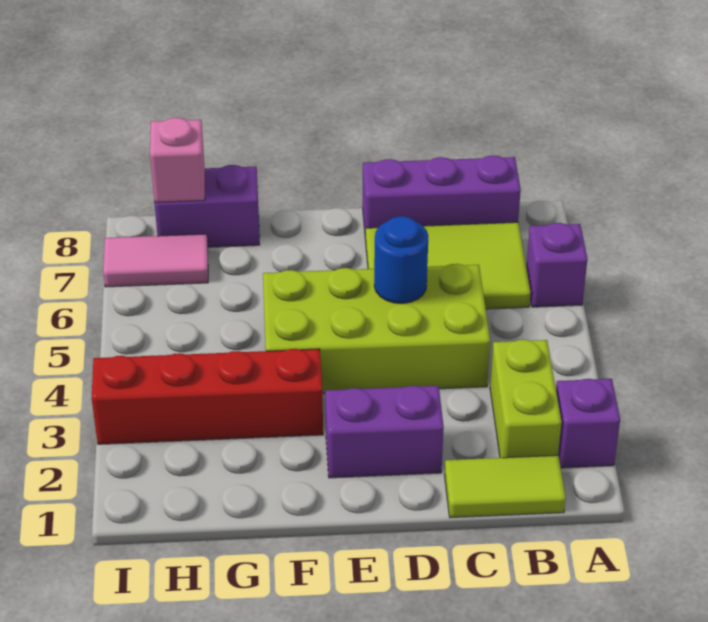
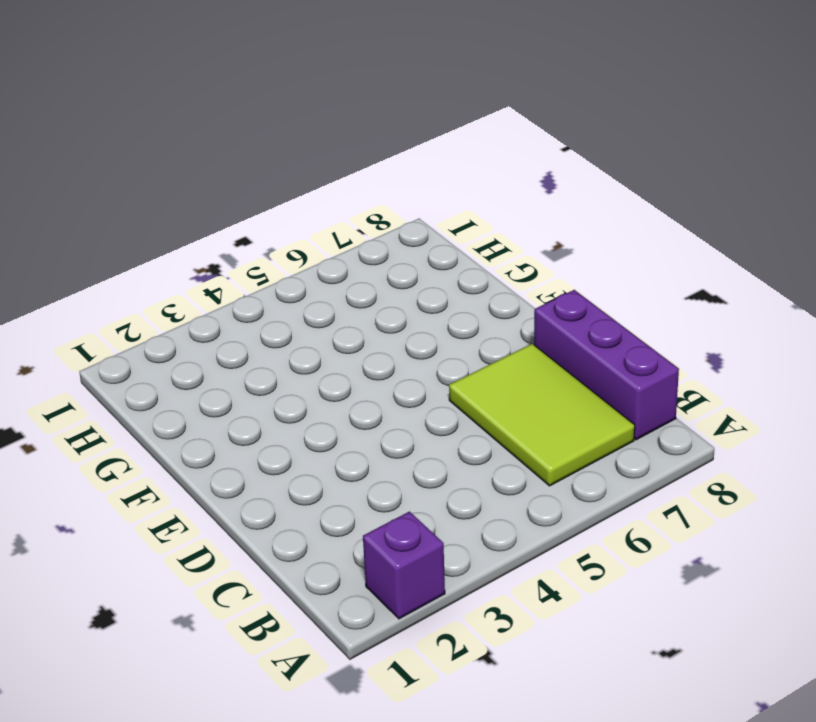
none -> purple 1x1 brick [526,223,587,307]
none -> lime 1x2 tile [445,455,566,518]
none -> lime 1x2 brick [490,340,561,458]

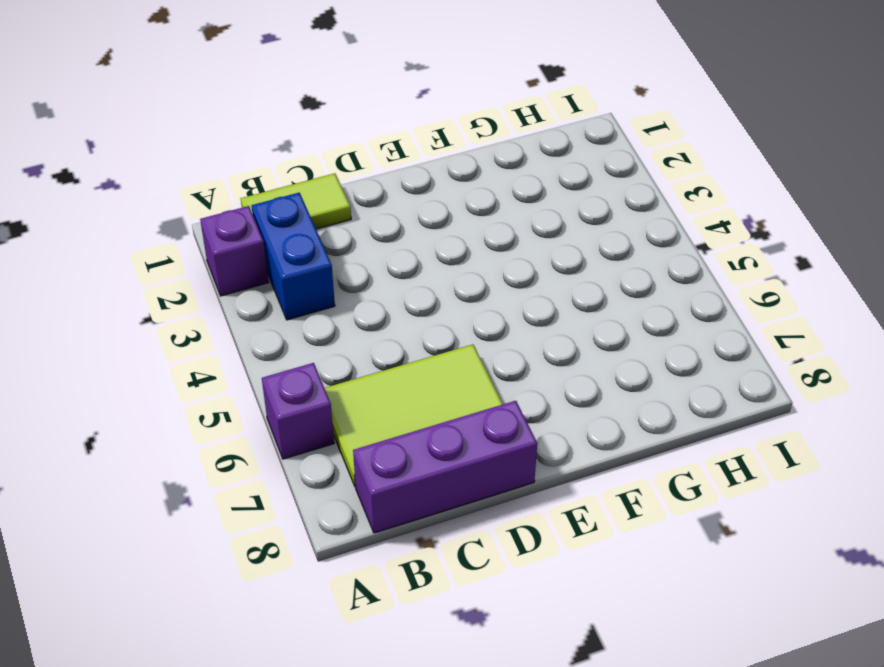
blue 1x2 brick [252,193,335,320] -> lime 1x2 brick [490,340,561,458]
none -> lime 2x4 brick [263,264,490,393]
none -> purple 1x2 brick [325,386,444,478]
none -> red 1x4 brick [92,349,323,444]

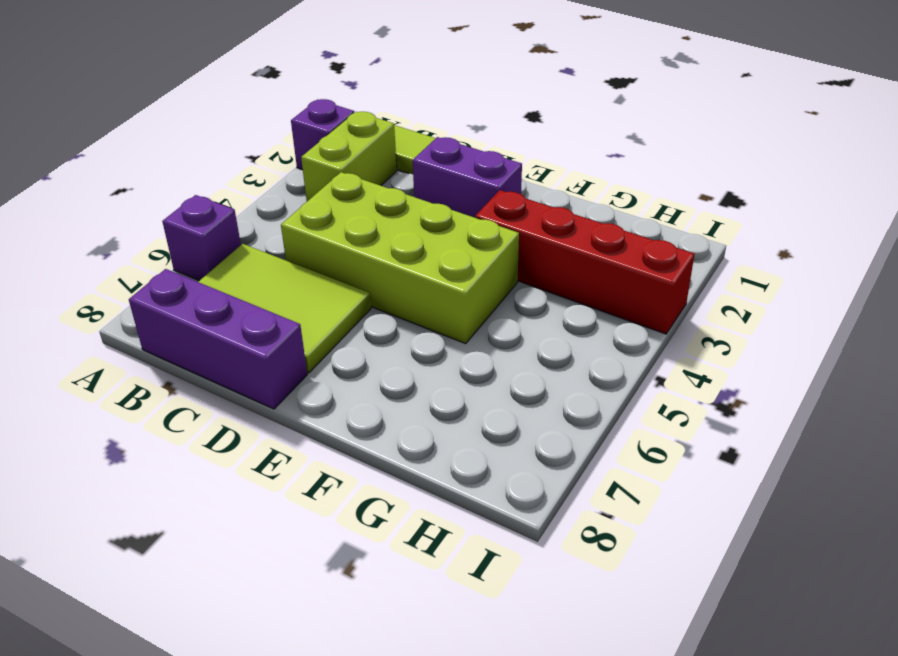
none -> purple 1x2 brick [154,165,260,247]
none -> pink 1x2 tile [103,234,208,287]
none -> blue 1x1 round brick [374,216,428,304]

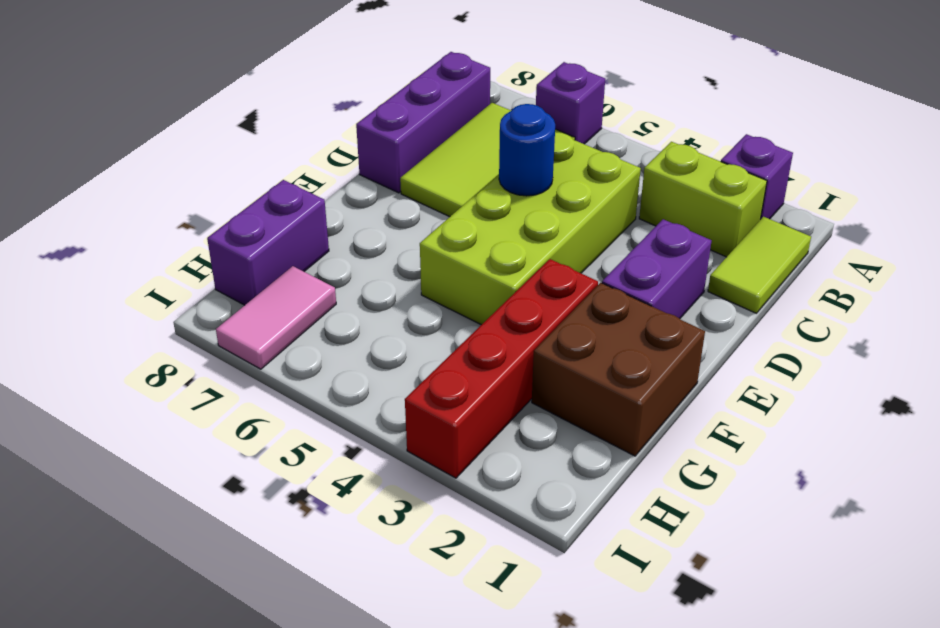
brown 2x2 brick [532,283,705,456] -> none
none -> pink 1x1 brick [150,118,205,202]

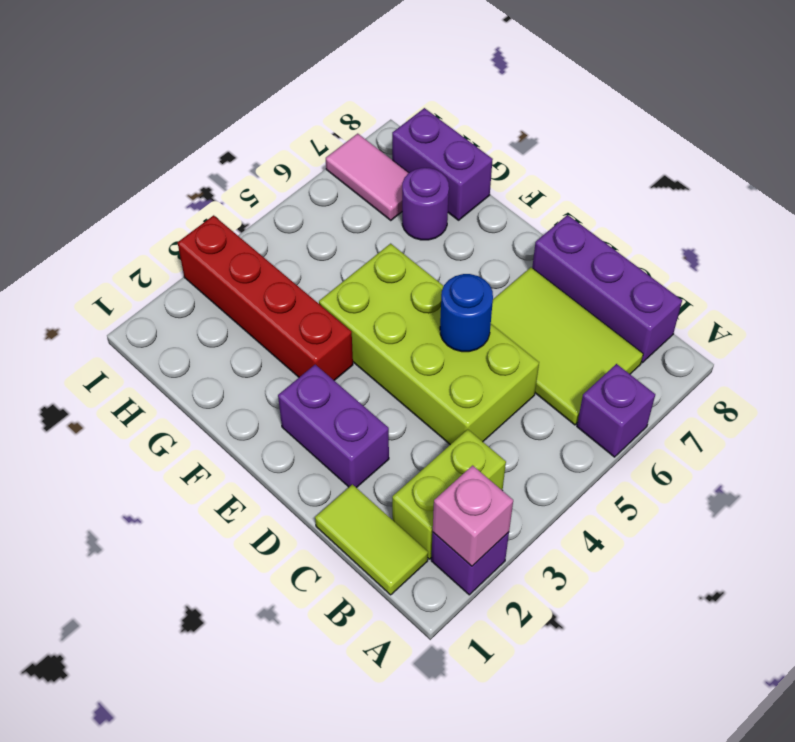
pink 1x1 brick [433,466,513,566] -> pink 1x1 brick moved to [150,118,205,202]
purple 1x1 round brick [402,168,449,240] -> none

